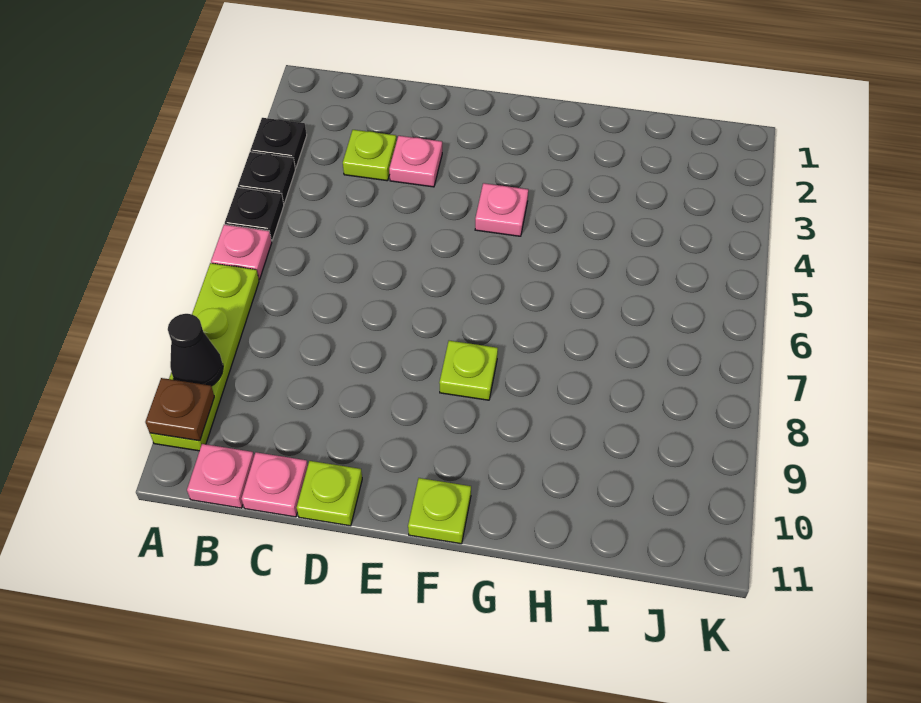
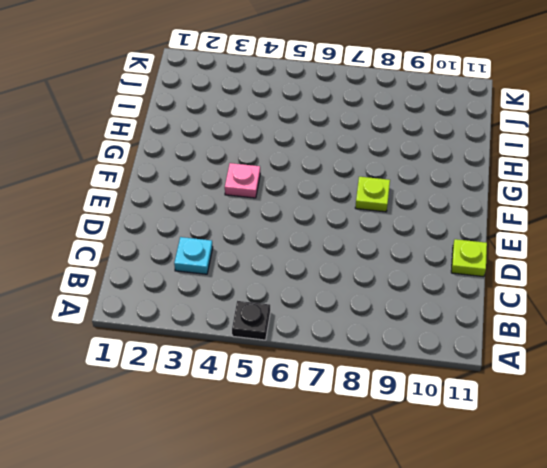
cyan 1x1 plate [174,237,213,274] -> lime 1x1 plate [343,130,396,181]
none -> black 1x1 plate [250,118,307,168]
none -> black 1x1 plate [238,152,295,204]
none -> pink 1x1 plate [211,225,272,279]

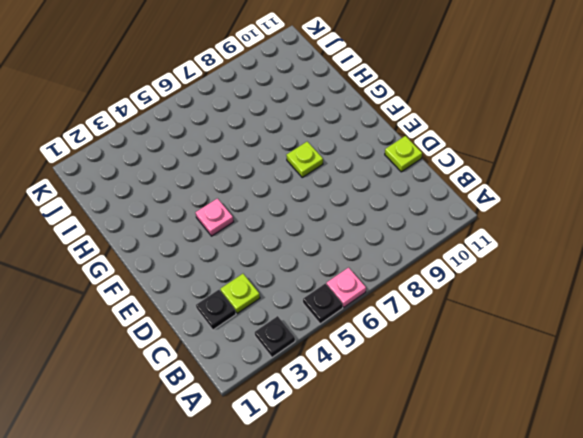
black 1x1 plate [196,290,236,330] -> black 1x1 plate moved to [238,152,295,204]
none -> lime 1x4 plate [150,263,259,451]
none -> pink 1x1 plate [187,444,254,508]
none -> pink 1x1 plate [241,452,308,517]

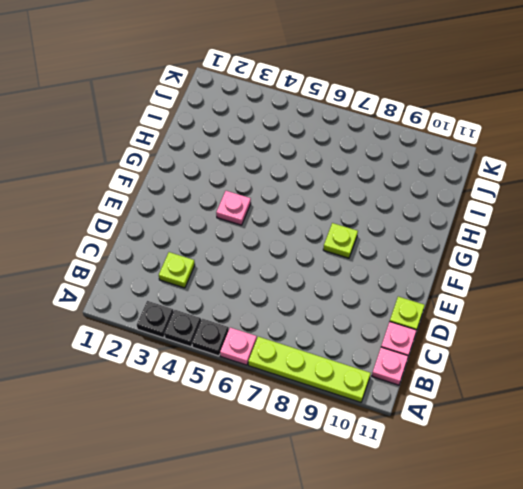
none -> pink 1x1 plate [389,136,442,187]
none -> lime 1x1 plate [408,478,471,544]
none -> black 1x1 cone [168,314,223,386]

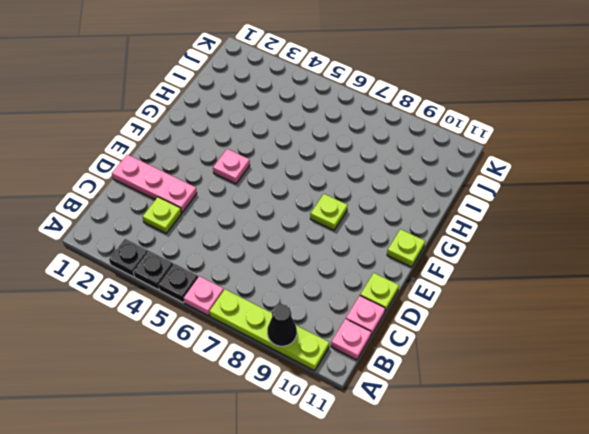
pink 1x3 plate [112,155,197,213] -> pink 1x1 plate [389,136,442,187]
none -> brown 1x1 plate [145,378,214,441]

